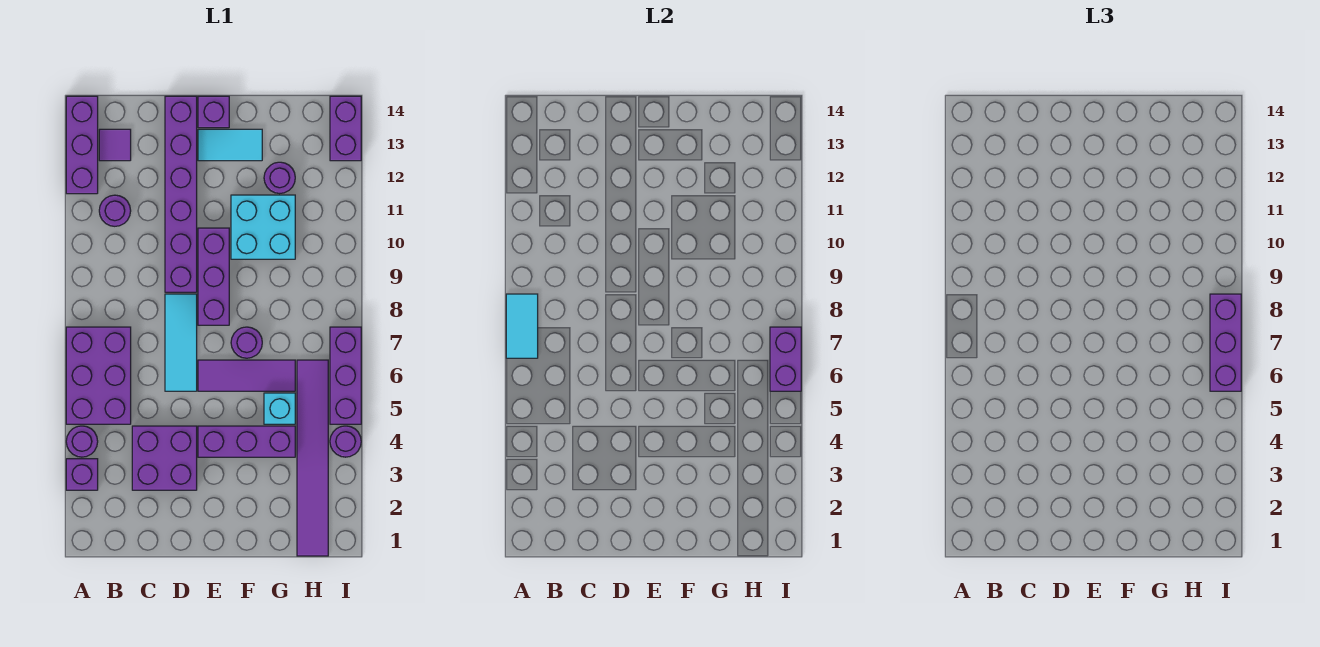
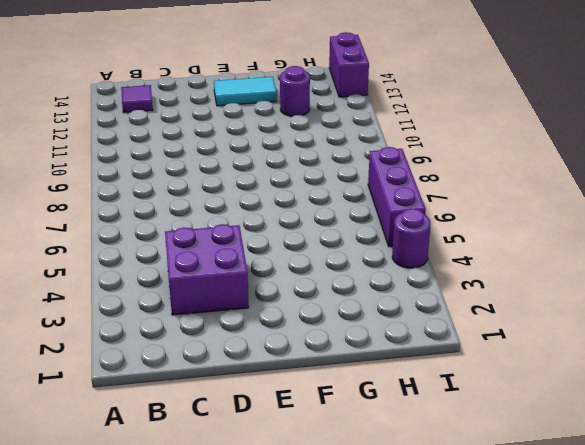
none -> purple 1x1 brick [66,459,98,490]
none -> purple 1x1 round brick [66,426,98,457]
none -> purple 2x3 brick [66,327,131,424]

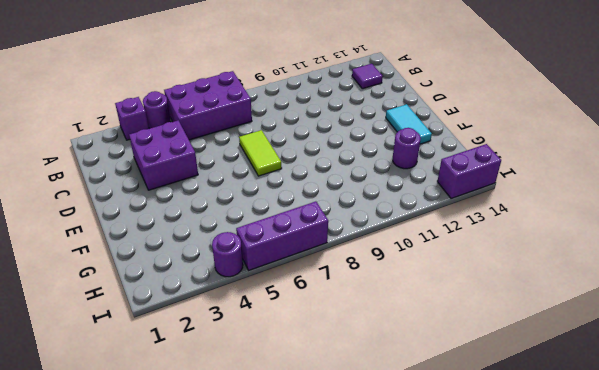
lime 1x2 tile [239,130,282,176] -> cyan 1x3 tile [165,294,197,391]
none -> purple 1x3 brick [66,96,98,194]
none -> purple 1x1 round brick [99,195,131,226]
none -> purple 1x6 brick [165,96,197,292]

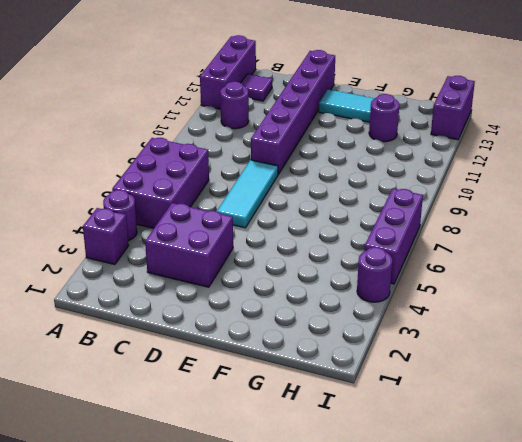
none -> purple 1x3 brick [198,426,295,457]
none -> purple 1x3 tile [198,360,295,391]
none -> purple 1x3 brick [198,228,229,325]

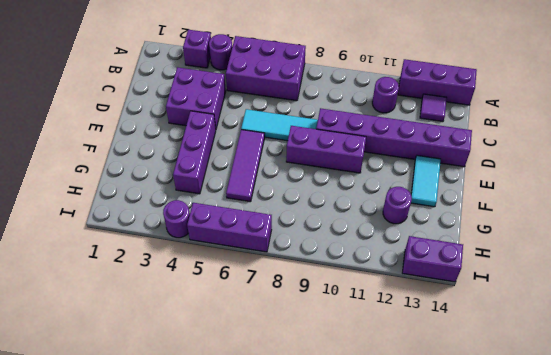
none -> purple 1x1 brick [198,96,229,128]
none -> purple 1x1 round brick [231,327,262,358]
none -> cyan 2x2 brick [231,195,295,259]

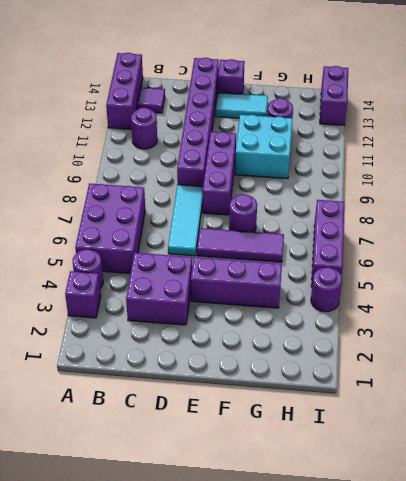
none -> cyan 1x1 brick [264,393,295,424]
none -> purple 1x6 tile [297,360,328,556]
none -> cyan 1x2 tile [506,294,538,358]

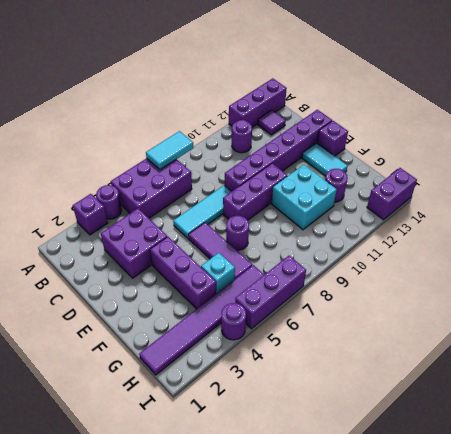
none -> purple 1x2 brick [770,327,801,391]
none -> purple 1x3 brick [1210,294,1241,391]

